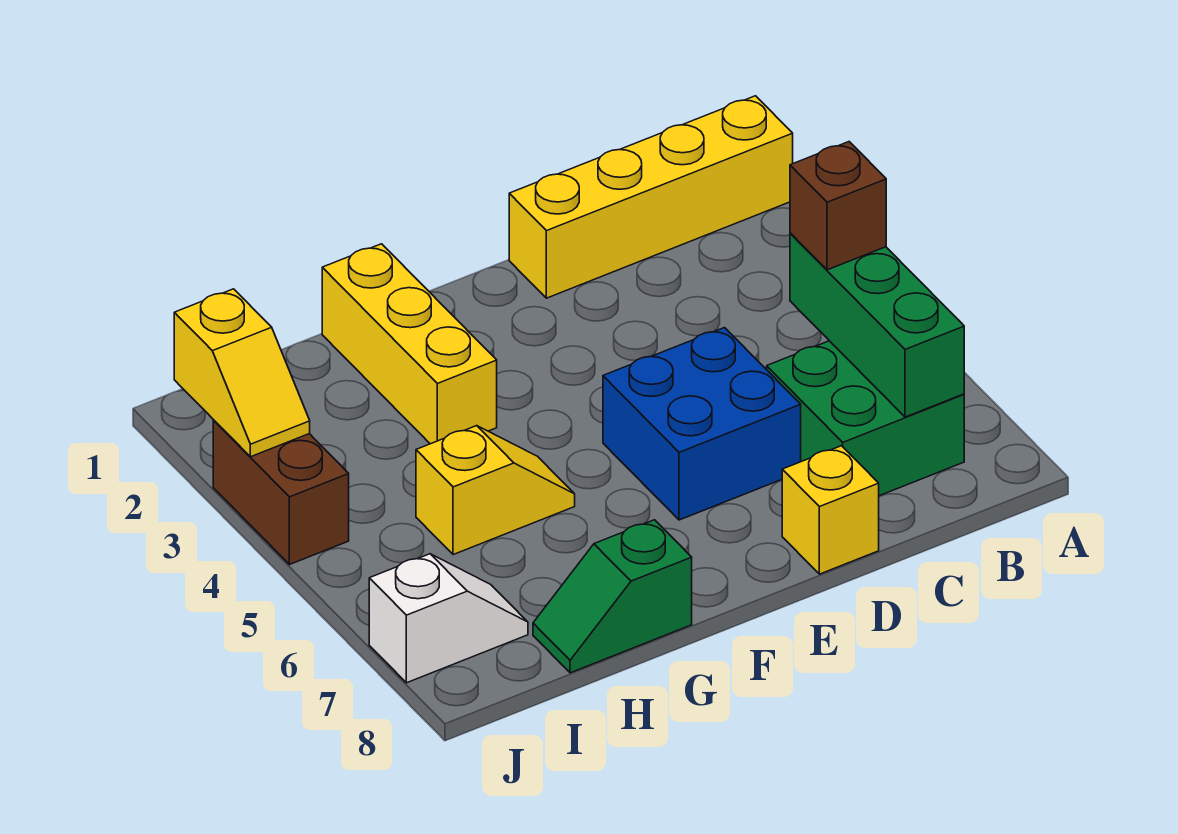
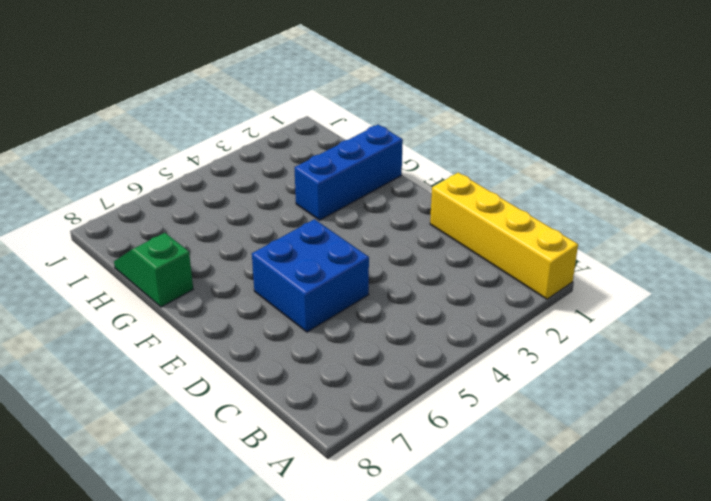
blue 1x3 brick [295,125,403,220] -> yellow 1x3 brick [322,244,497,444]
none -> green 2x2 brick [767,341,964,496]
none -> yellow 1x1 brick [782,446,879,574]
none -> yellow 1x2 slope [416,426,575,555]

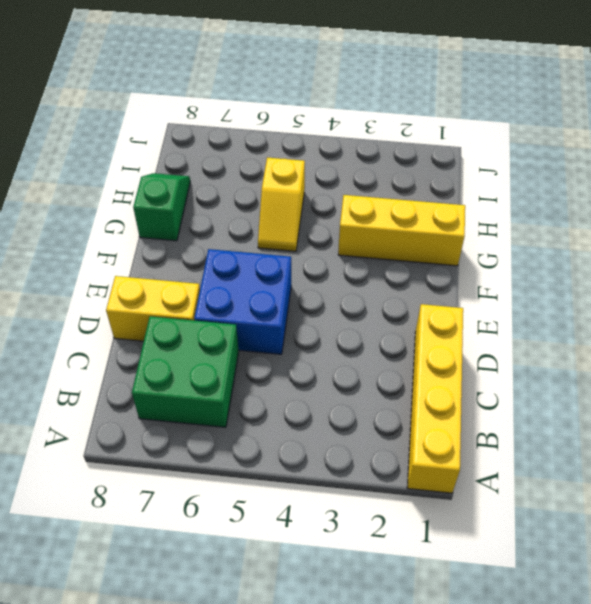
yellow 1x2 brick [106,276,200,341] -> yellow 1x1 brick [782,446,879,574]
none -> white 1x2 slope [369,554,528,683]
none -> brown 1x2 brick [213,420,349,565]
none -> green 1x3 brick [790,233,964,417]

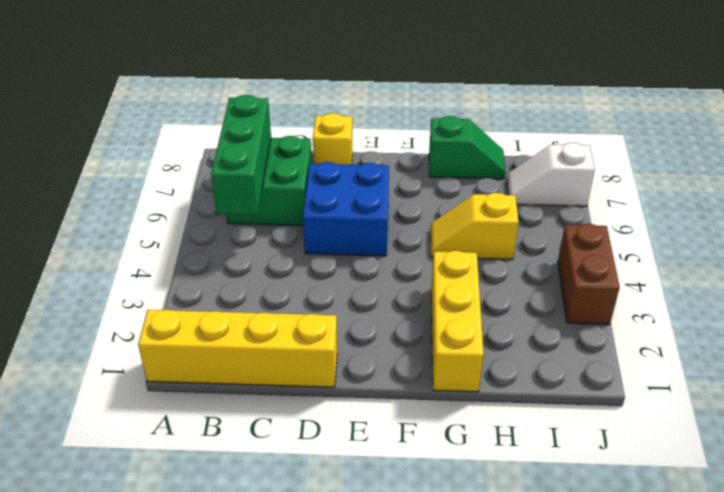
none -> yellow 1x2 slope [174,289,310,457]
none -> brown 1x1 brick [790,142,886,270]

